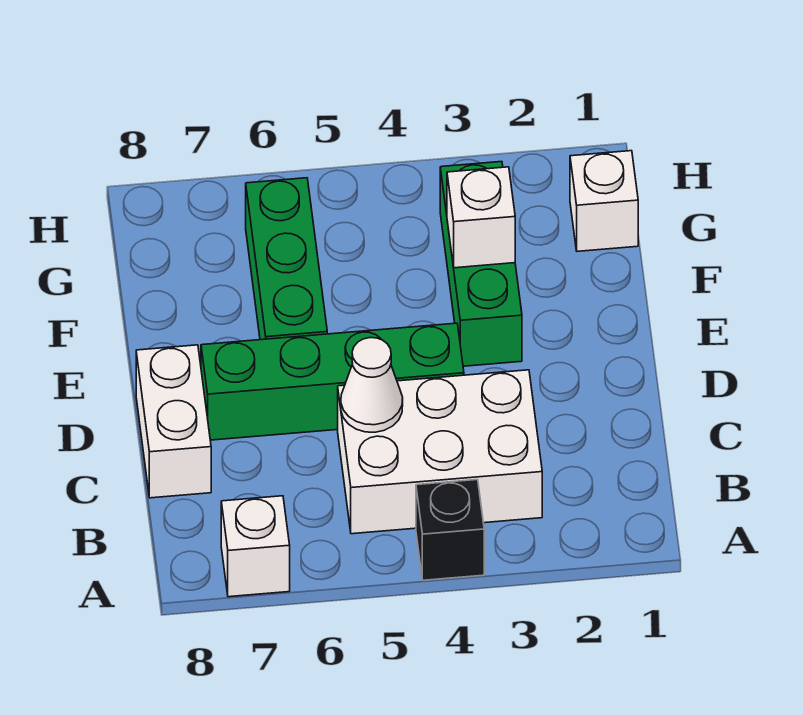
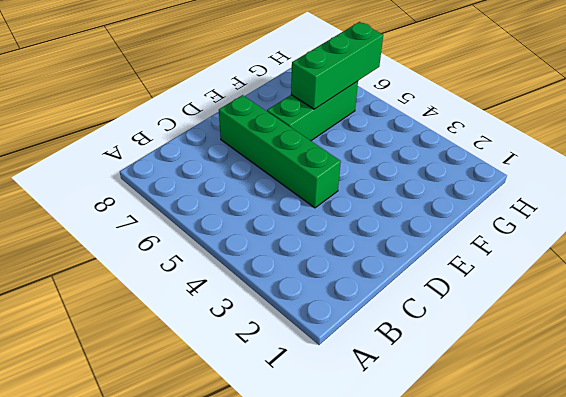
green 1x3 brick [291,22,383,109] -> green 1x3 brick moved to [440,162,522,366]
none -> black 1x1 brick [416,480,484,580]
none -> white 1x1 brick [221,496,290,597]

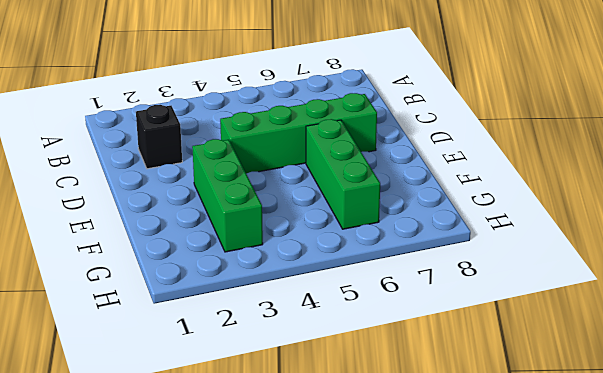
black 1x1 brick [136,105,182,169] -> black 1x1 brick moved to [416,480,484,580]
none -> white 1x1 brick [221,496,290,597]
none -> white 2x3 brick [338,370,542,534]

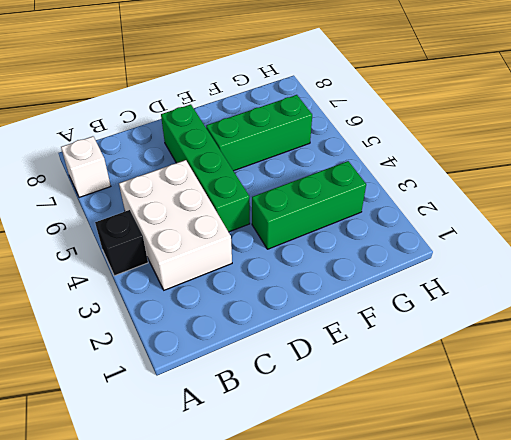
none -> white 1x2 brick [136,345,211,498]
none -> white 1x1 brick [570,151,638,251]

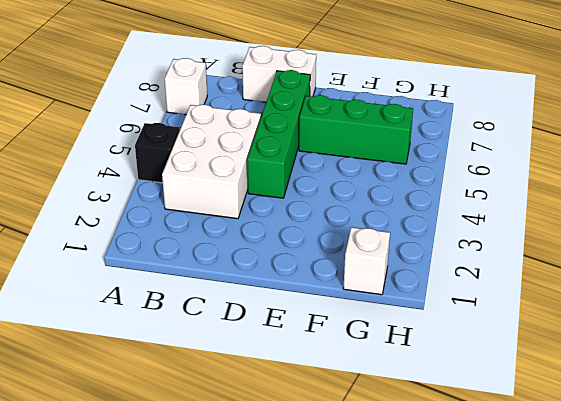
none -> green 1x3 brick [440,162,522,366]
none -> white 1x1 cone [341,338,403,432]

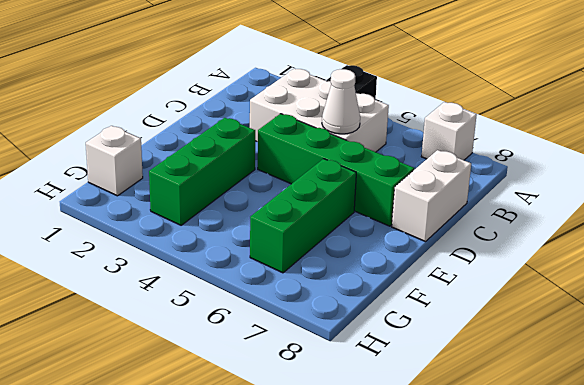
none -> white 1x1 brick [447,167,515,268]

